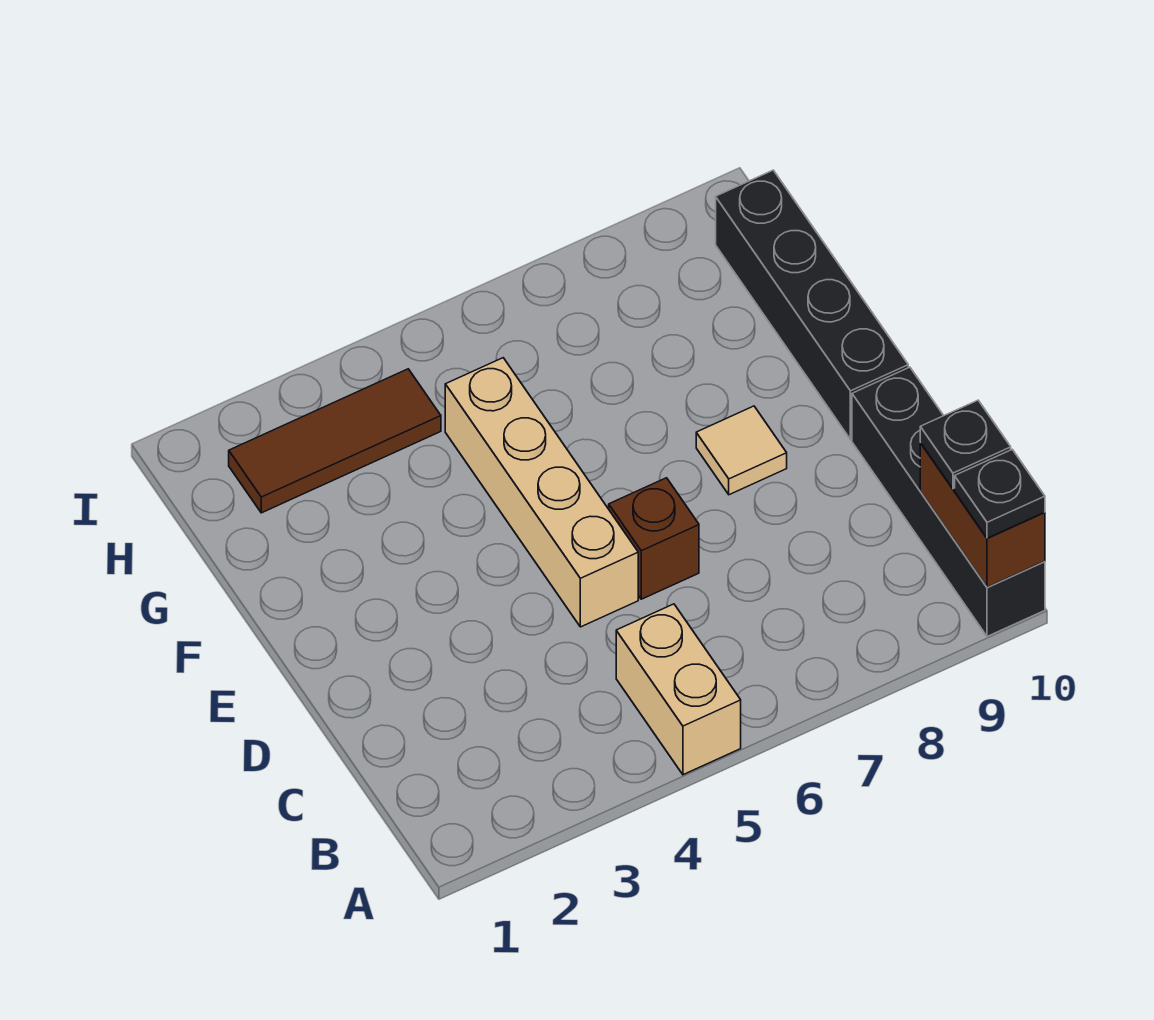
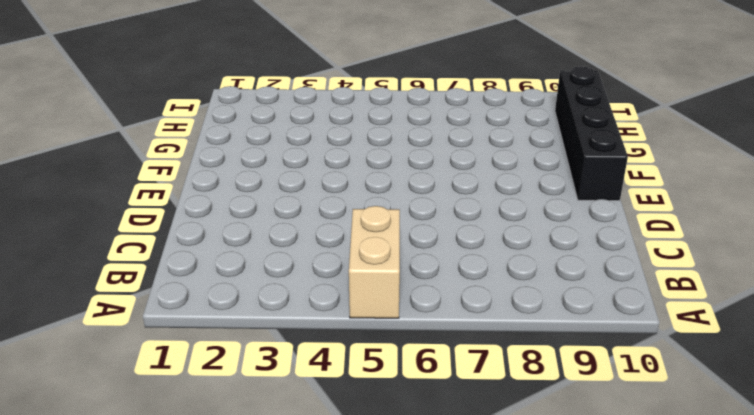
none -> black 1x4 brick [852,367,1045,636]
none -> tan 1x4 brick [445,358,638,627]

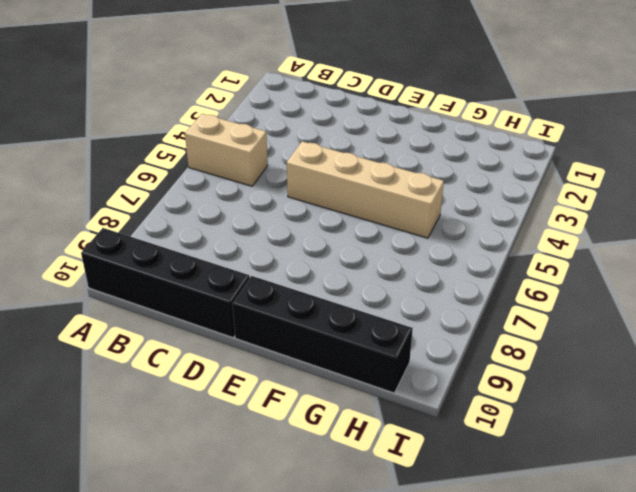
none -> brown 1x1 brick [609,478,699,599]
none -> tan 1x1 tile [696,406,787,495]

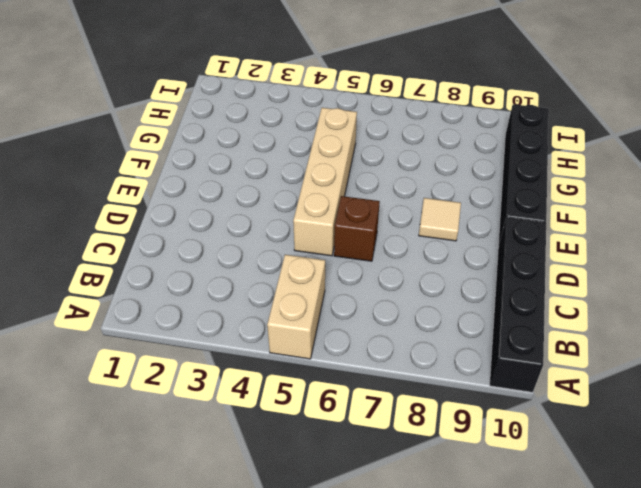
none -> brown 1x3 tile [229,369,441,513]
none -> brown 1x2 brick [920,443,1045,587]

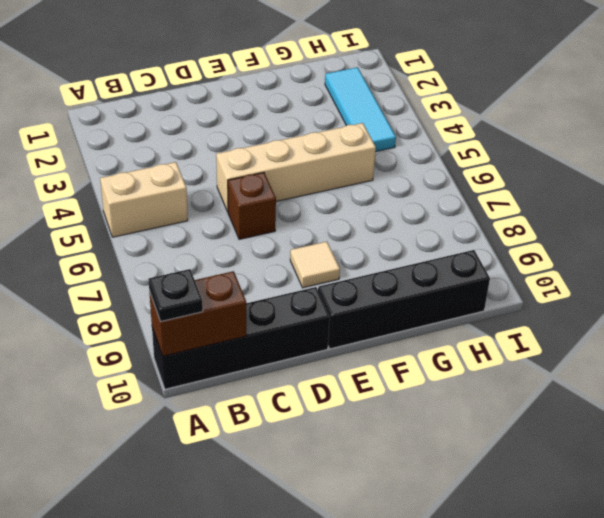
cyan 1x3 tile [325,67,396,151] -> brown 1x3 tile [229,369,441,513]
none -> black 1x1 plate [920,400,1011,489]

